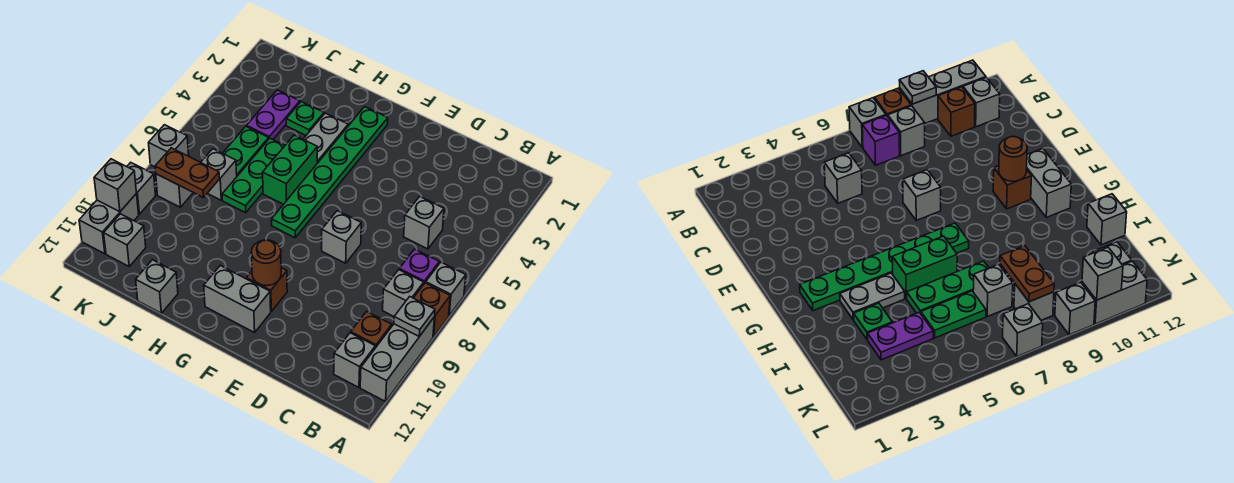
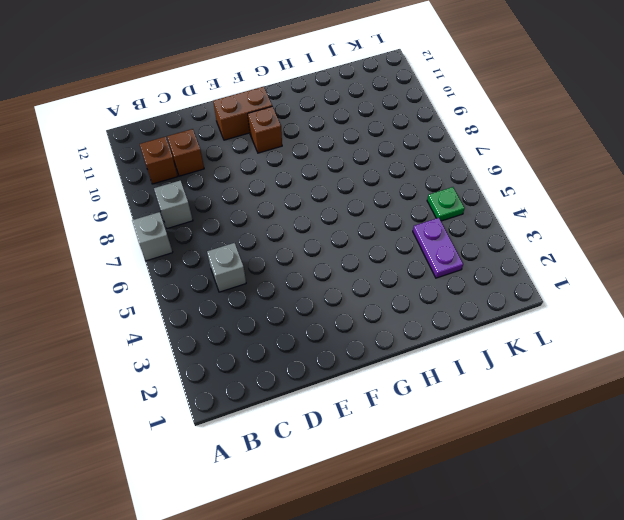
brown 1x1 brick [167,129,204,176] -> brown 1x1 brick moved to [414,283,450,337]
brown 1x2 brick [213,86,272,140] -> grey 1x2 brick [204,266,271,333]
green 1x1 plate [427,187,465,221] -> green 1x1 plate moved to [286,102,324,135]
none -> grey 1x3 brick [360,318,434,402]
none -> purple 1x1 brick [399,249,439,283]
none -> grey 1x1 brick [334,333,375,387]

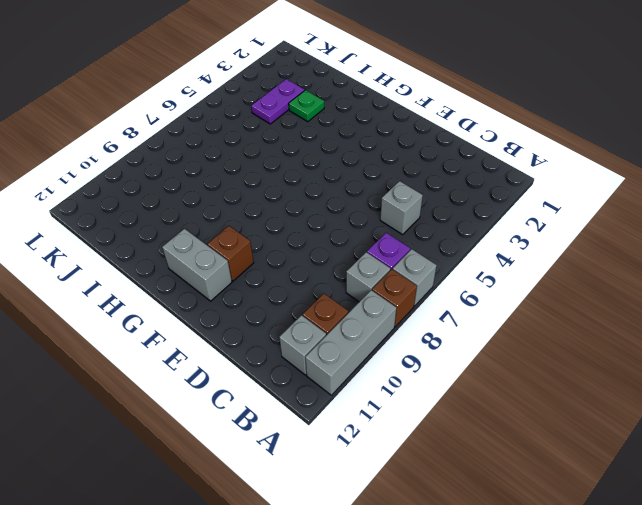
none -> grey 1x1 brick [322,211,361,263]
none -> green 1x6 plate [272,107,388,238]
none -> grey 1x2 plate [303,113,348,163]

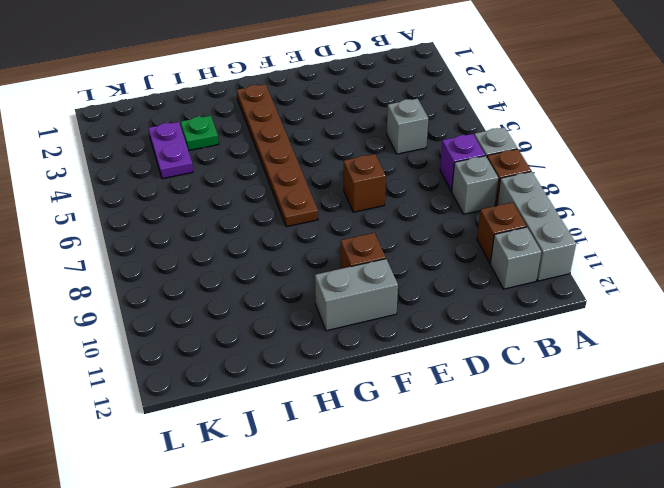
brown 1x1 brick [344,154,386,212] -> grey 1x1 brick [322,211,361,263]
brown 1x6 plate [237,84,318,227] -> green 1x6 plate [272,107,388,238]
none -> grey 1x2 plate [303,113,348,163]
none -> green 1x2 brick [263,135,317,204]
none -> green 1x3 plate [222,138,285,213]

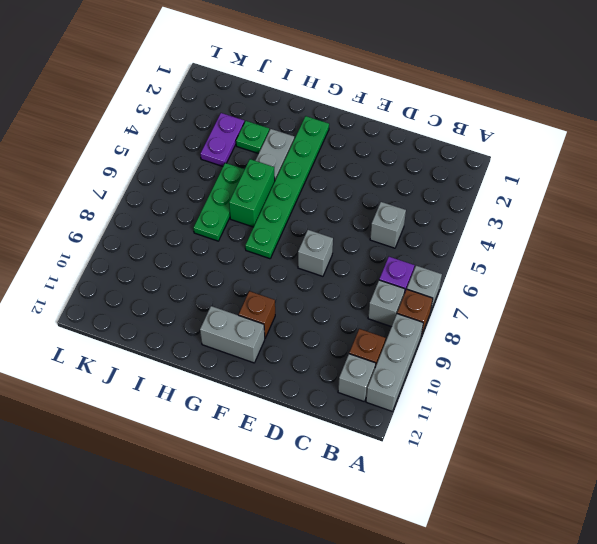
none -> grey 1x1 brick [136,260,178,313]
none -> green 1x2 plate [223,126,269,176]
none -> grey 1x1 brick [201,149,237,200]

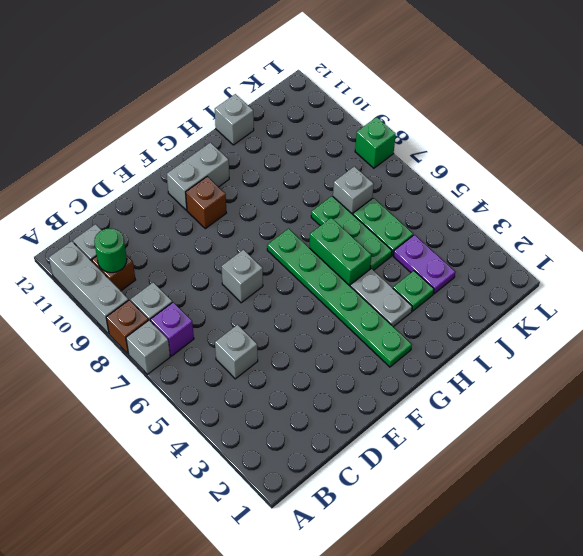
green 1x1 round brick [94,228,127,273] -> none
green 1x1 brick [355,117,396,168] -> none
none -> grey 1x1 brick [156,174,193,207]
none -> grey 1x1 brick [104,214,146,266]
none -> grey 1x1 brick [149,125,189,167]

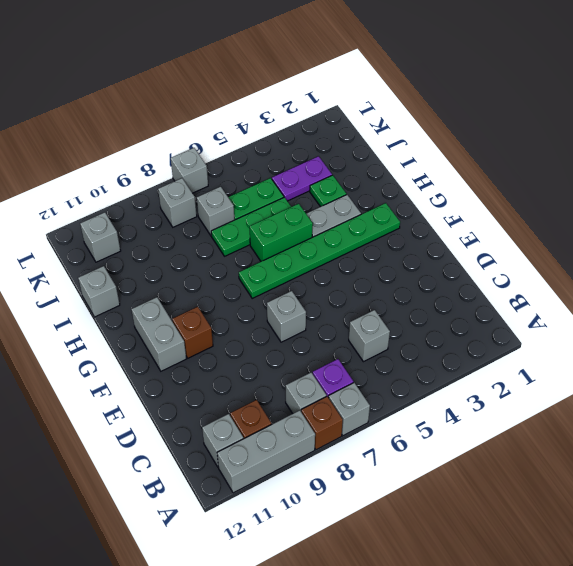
none -> grey 1x1 brick [127,162,156,214]
none -> grey 1x2 brick [79,194,139,254]
none -> grey 1x1 plate [394,297,435,336]

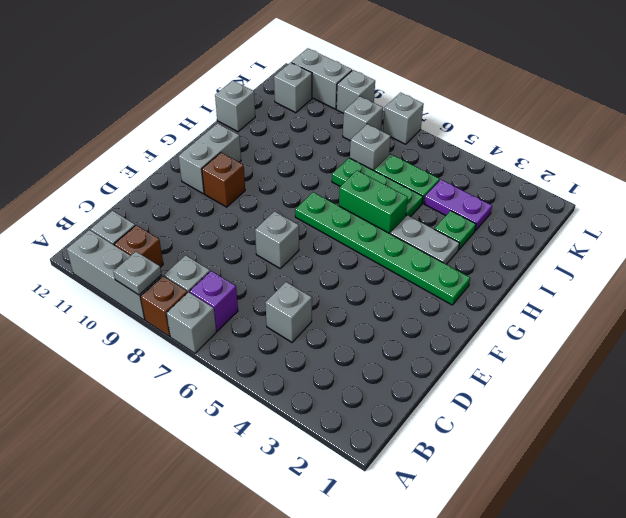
none -> brown 1x1 round brick [251,240,281,286]
none -> brown 1x2 plate [155,148,219,198]
none -> grey 1x1 brick [94,159,136,212]

